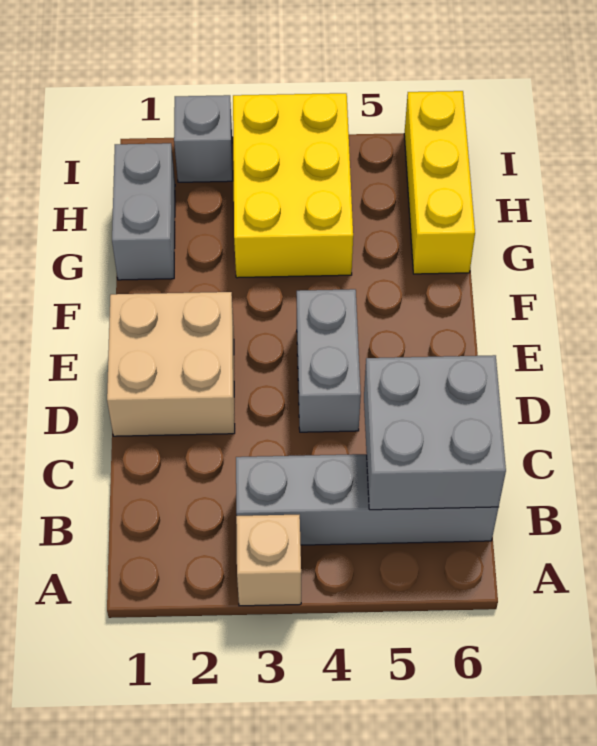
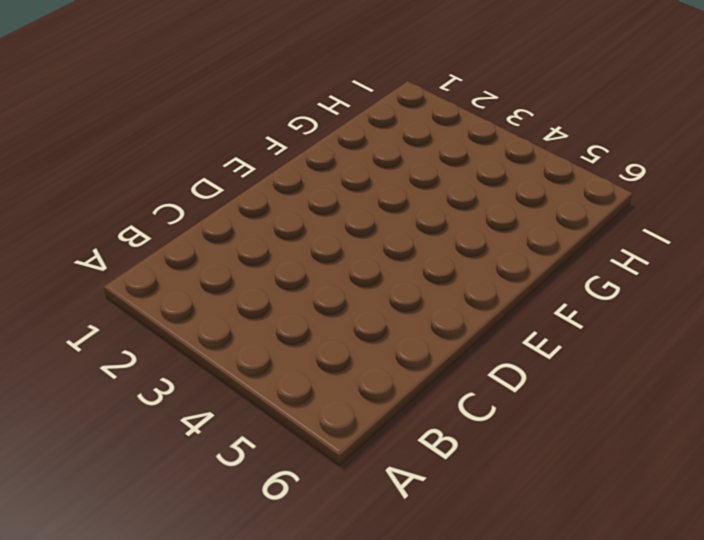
none -> tan 1x1 brick [236,515,301,606]
none -> grey 1x4 brick [236,454,498,545]

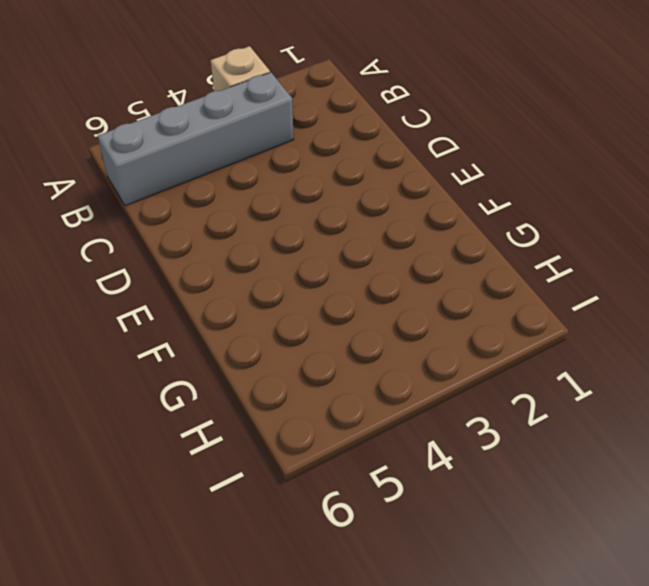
none -> tan 2x2 brick [107,292,235,436]
none -> grey 1x2 brick [297,289,361,432]

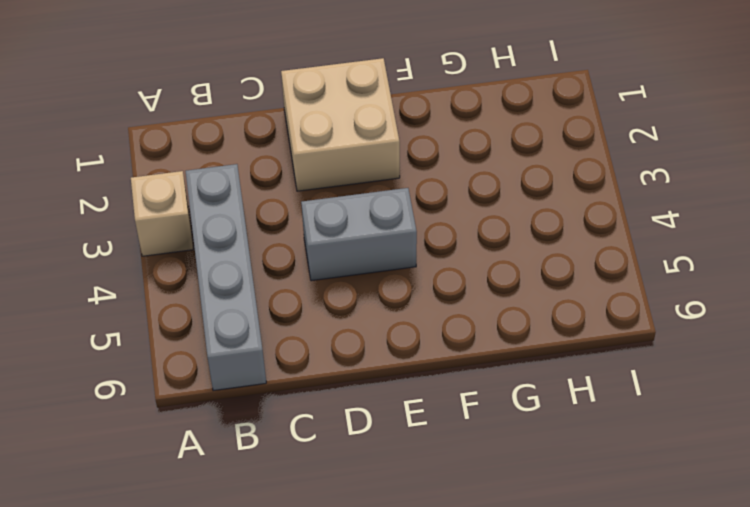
none -> grey 1x2 brick [112,143,175,280]
none -> yellow 2x3 brick [233,93,353,278]

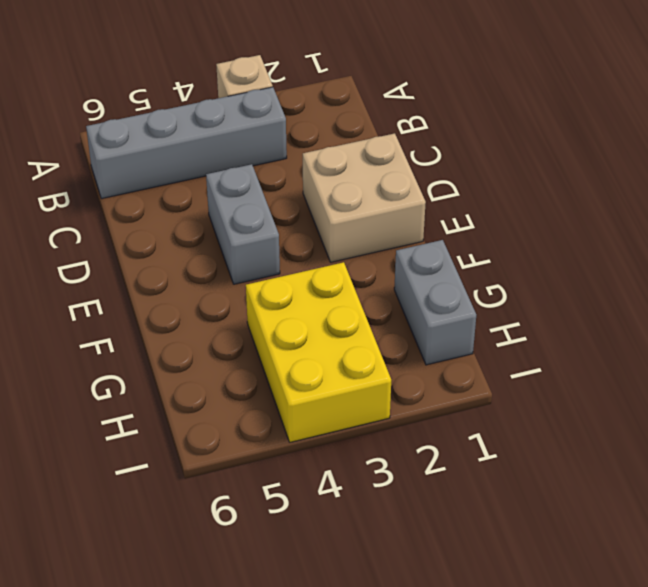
none -> yellow 1x3 brick [404,91,475,274]
none -> grey 1x1 brick [174,95,233,182]

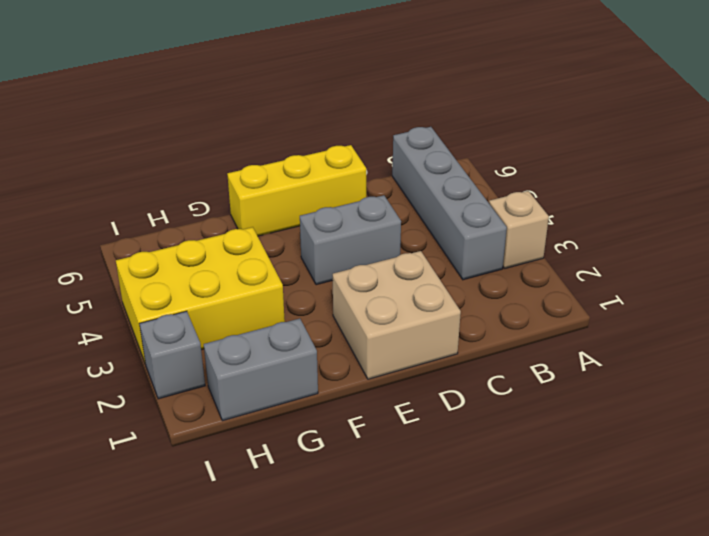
yellow 1x3 brick [227,145,366,236] -> yellow 1x3 brick moved to [404,91,475,274]
none -> grey 2x2 brick [364,355,506,510]

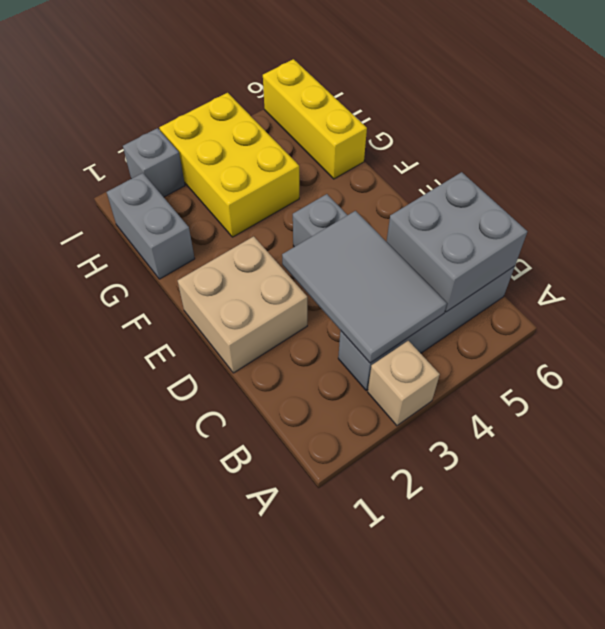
grey 2x3 tile [282,211,447,363] -> none

